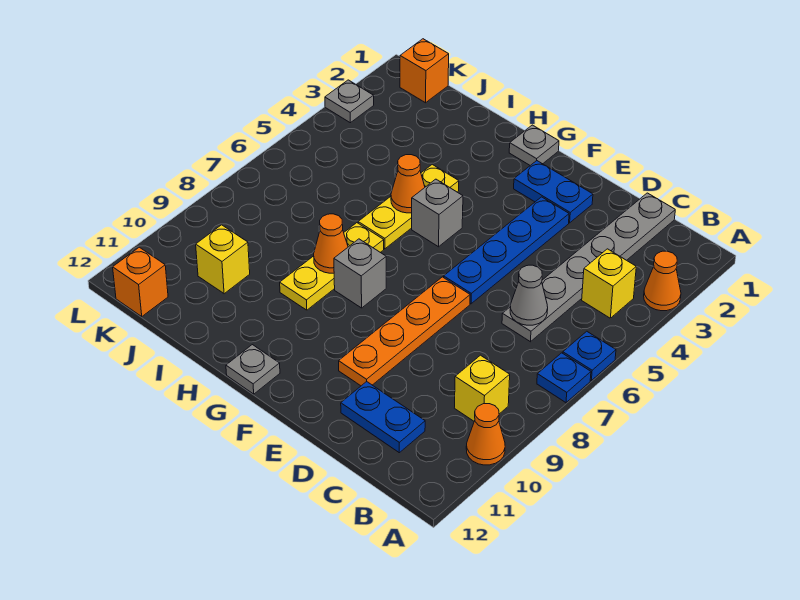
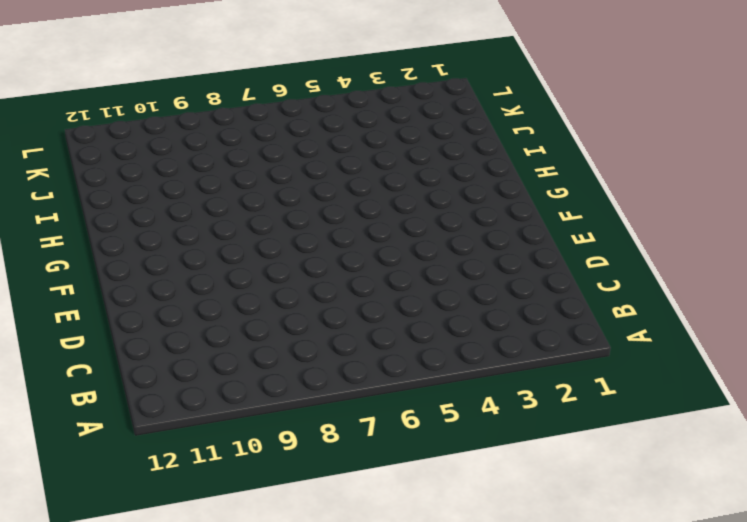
none -> orange 1x1 cone [644,251,681,311]
none -> blue 1x1 plate [563,331,616,380]
none -> blue 1x1 plate [537,353,591,403]

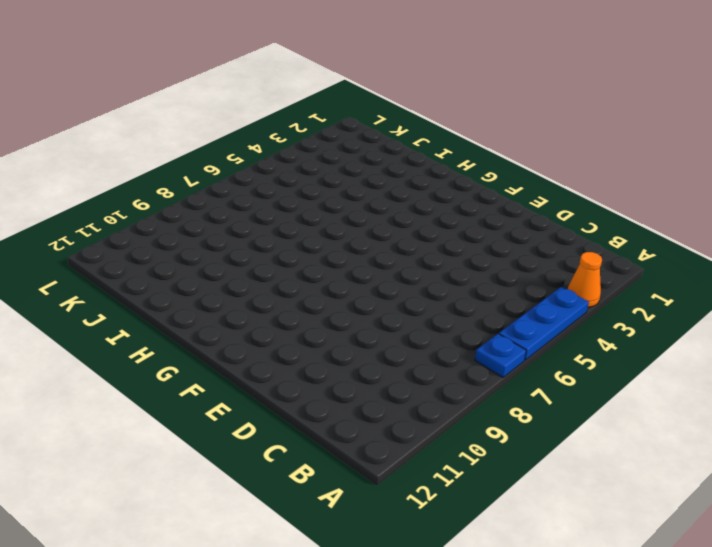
blue 1x3 plate [499,287,589,360] -> blue 1x1 plate [563,331,616,380]
none -> orange 1x1 cone [466,404,505,465]
none -> yellow 1x1 brick [582,249,636,318]
none -> yellow 1x1 brick [455,355,510,421]

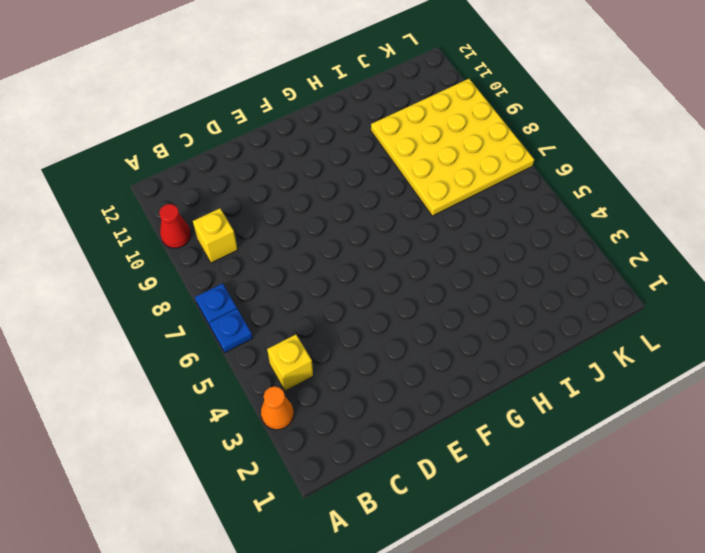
red 1x1 cone [159,204,191,248] -> orange 1x1 cone [466,404,505,465]
yellow 4x4 plate [371,79,534,216] -> yellow 1x1 brick [196,225,250,294]
none -> grey 1x6 plate [502,193,675,342]
none -> blue 1x2 plate [341,382,425,453]
none -> blue 1x2 plate [514,161,593,223]

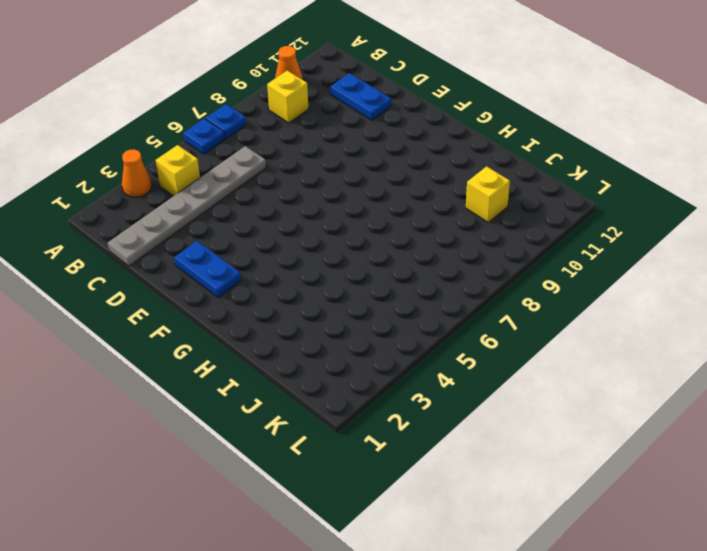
none -> blue 1x4 plate [444,197,569,304]
none -> orange 1x4 plate [339,277,470,386]
none -> grey 1x1 plate [509,125,559,165]

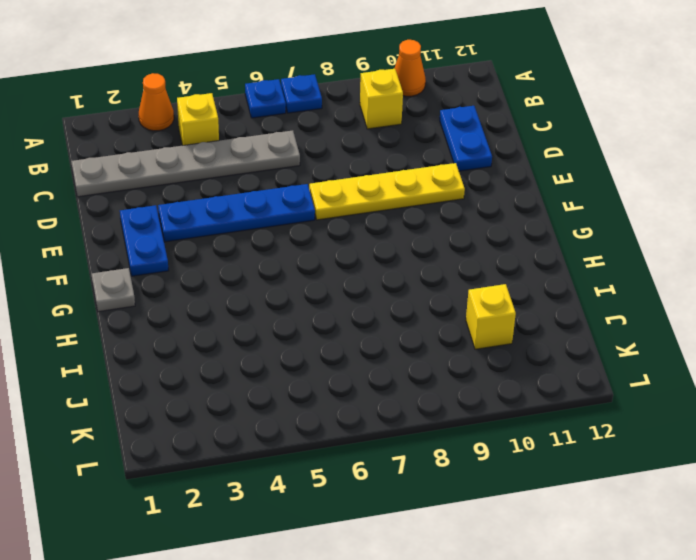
yellow 1x4 plate [309,163,465,220] -> orange 1x4 plate [339,277,470,386]
none -> grey 1x1 brick [412,179,463,247]
none -> grey 1x1 brick [334,239,386,308]
none -> grey 1x1 plate [226,345,280,394]

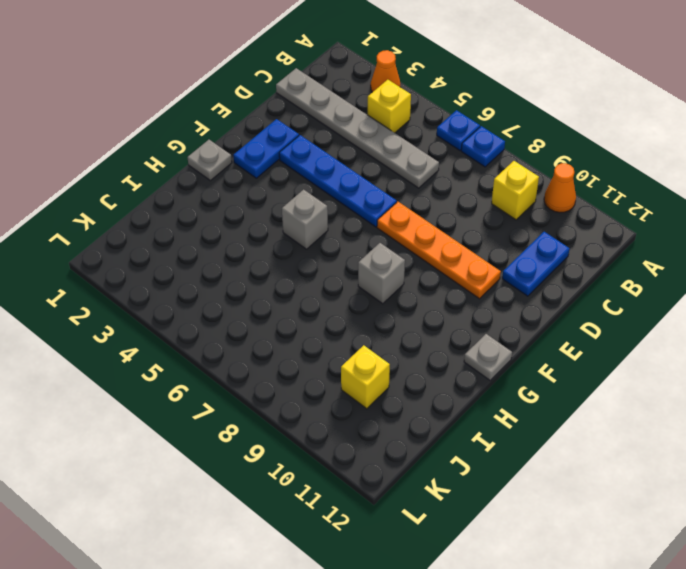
none -> yellow 1x3 plate [358,164,459,249]
none -> yellow 1x3 plate [280,223,384,310]
none -> orange 1x1 brick [400,39,449,103]

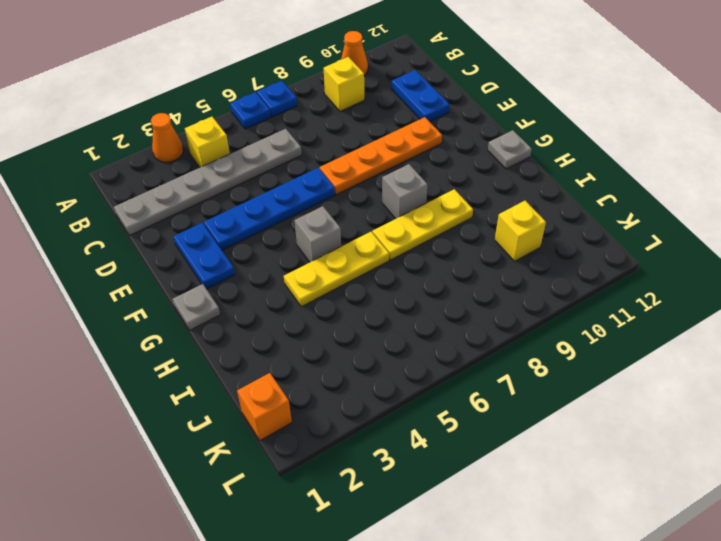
none -> orange 1x1 brick [113,247,168,317]
none -> grey 1x1 plate [325,80,374,123]
none -> grey 1x1 cone [510,265,548,325]

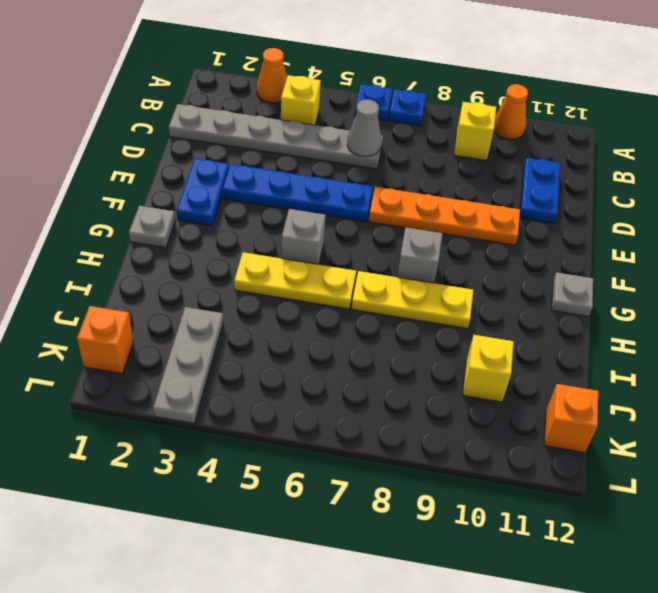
grey 1x3 plate [153,307,223,423] -> grey 1x1 plate [325,80,374,123]
none -> orange 1x1 cone [391,155,425,213]
none -> orange 1x1 cone [314,214,348,273]

